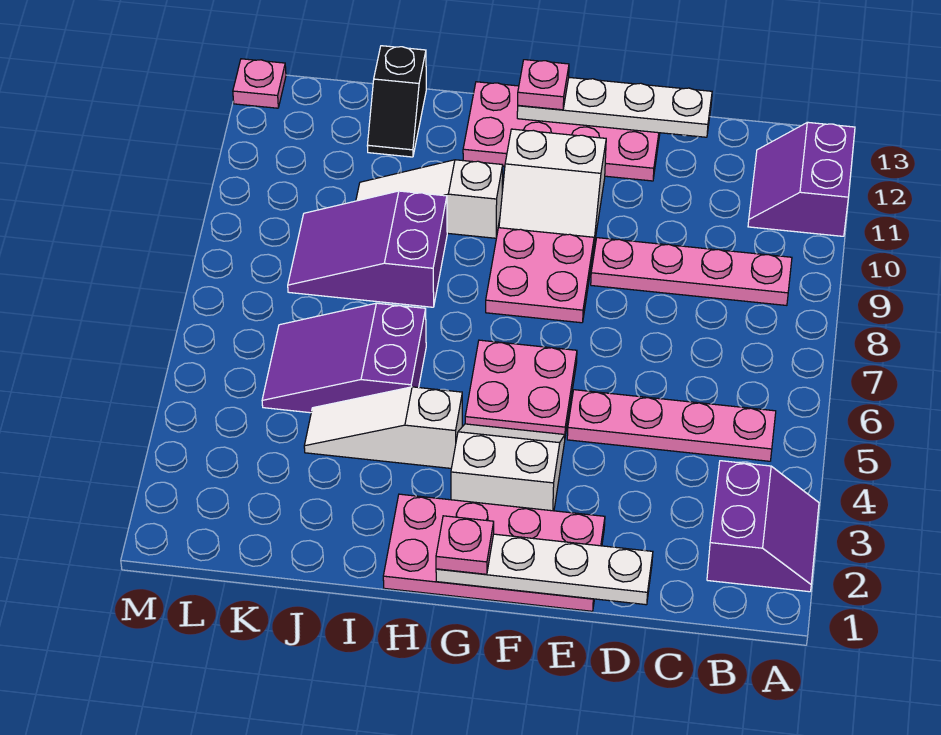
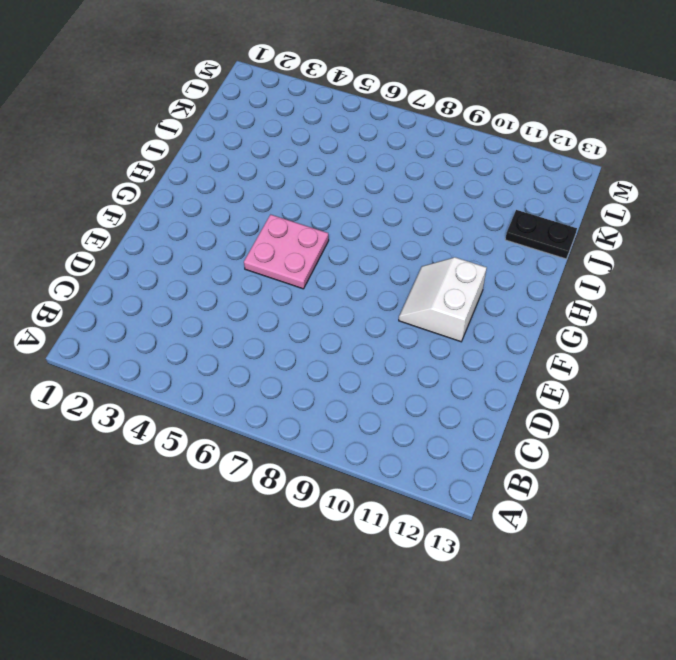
black 1x2 plate [505,210,577,259] -> black 1x2 slope [367,46,426,157]
none -> purple 2x2 slope [707,461,819,592]
none -> purple 2x2 slope [748,122,855,236]
none -> pink 1x4 plate [567,390,776,461]

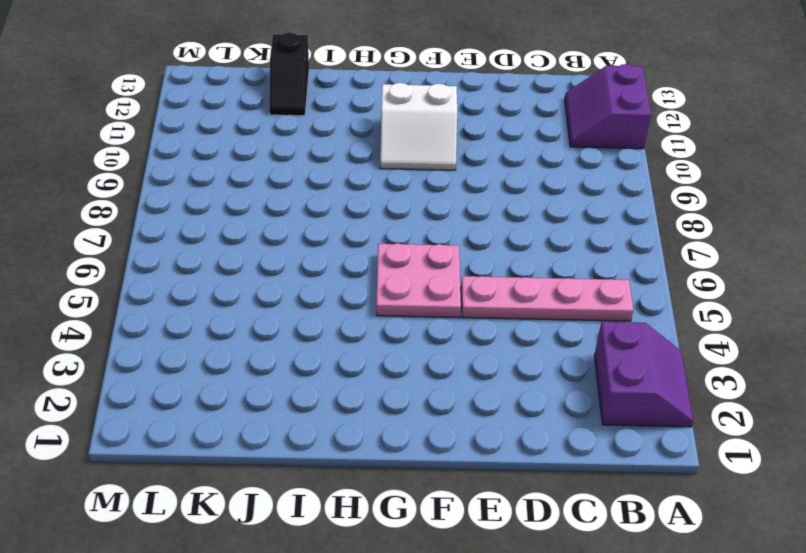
none -> pink 1x4 plate [591,238,792,305]
none -> pink 2x4 plate [383,494,605,611]
none -> pink 2x4 plate [463,82,660,181]

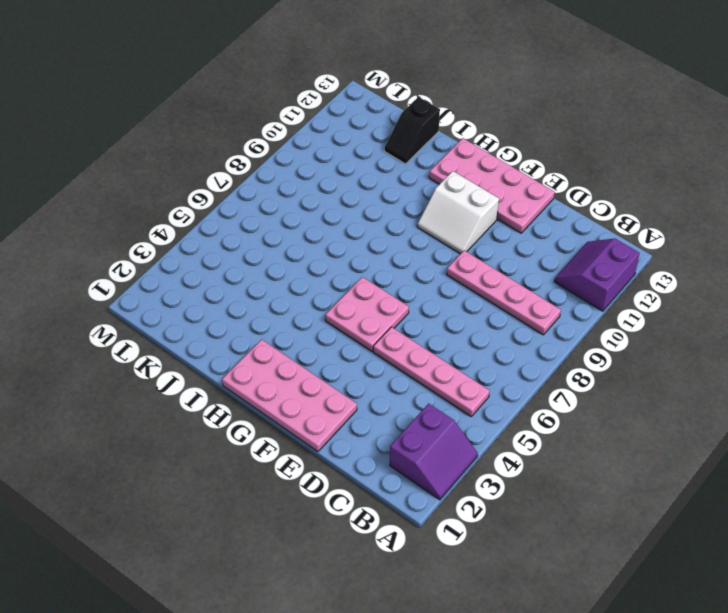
none -> white 2x2 slope [451,424,565,511]
none -> pink 2x2 plate [486,228,594,323]
none -> white 1x3 slope [304,387,462,468]

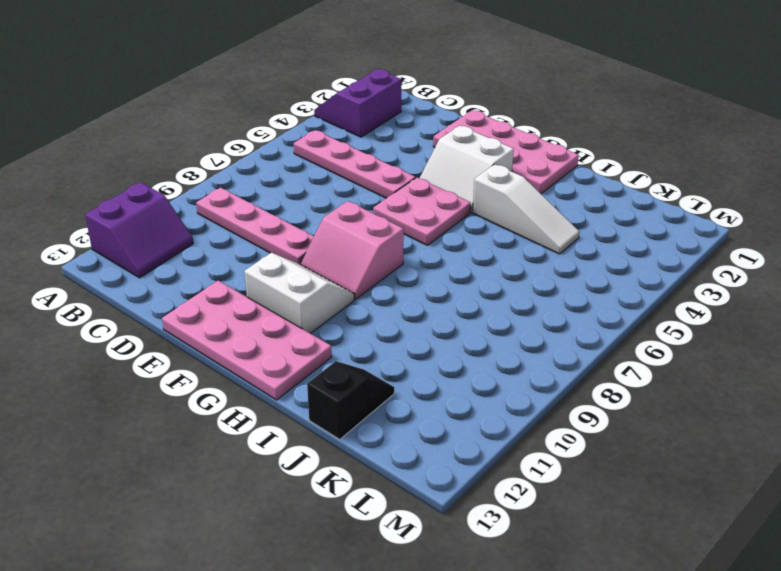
pink 2x2 slope [300,201,404,299] -> pink 2x2 plate [486,228,594,323]
none -> white 1x3 slope [356,160,503,238]
none -> purple 2x3 slope [262,303,426,413]
none -> purple 2x3 slope [288,191,447,307]

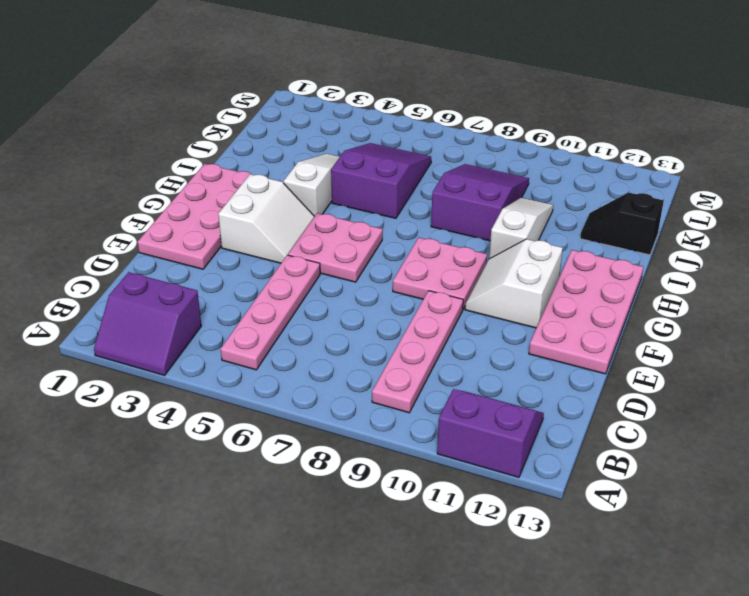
none -> pink 1x1 plate [233,59,286,108]
none -> white 1x4 plate [436,534,653,605]
none -> white 1x4 plate [517,77,712,137]

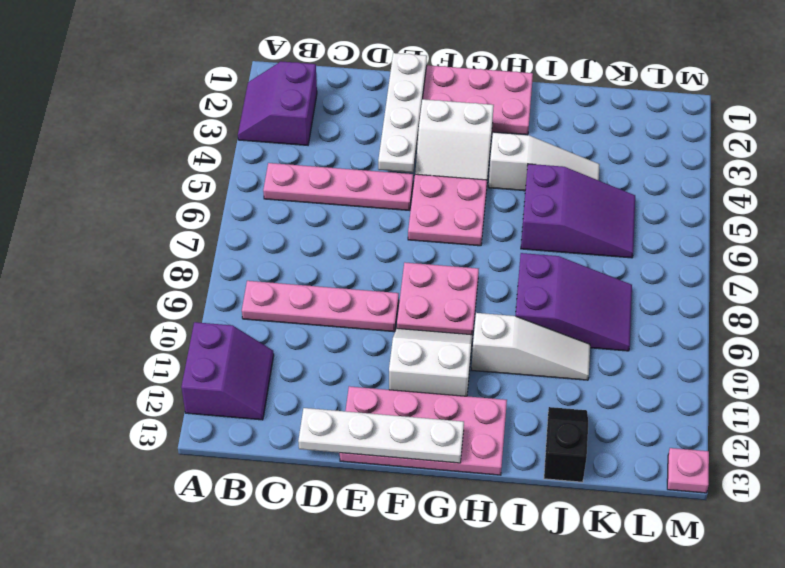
white 1x4 plate [378,53,427,172] -> white 1x4 plate turned to [436,534,653,605]
none -> pink 1x1 plate [436,516,494,574]
none -> pink 1x1 plate [518,60,569,110]

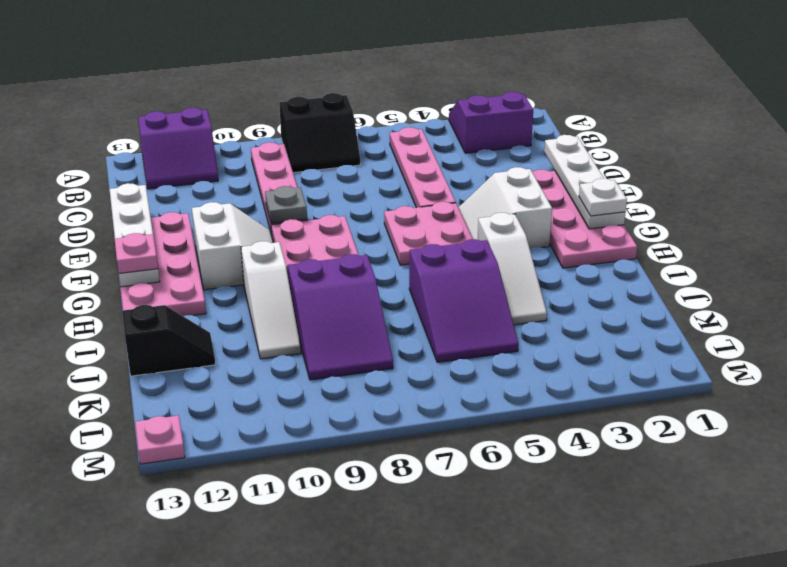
black 2x2 slope [279,93,360,173] -> none
grey 1x1 plate [265,186,307,223] -> none
white 1x1 plate [579,179,627,216] -> pink 1x1 plate [436,516,494,574]

